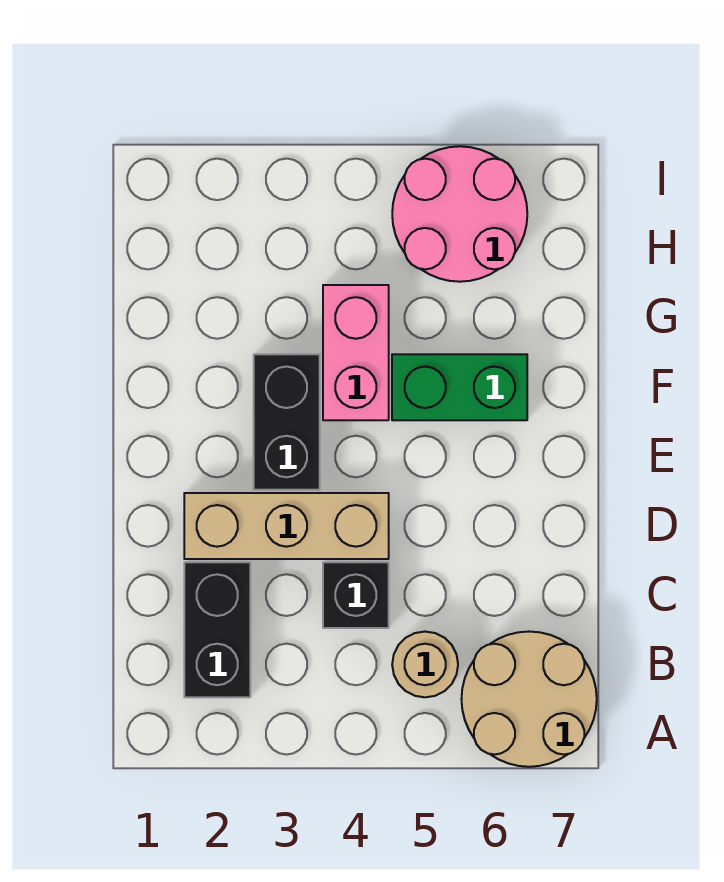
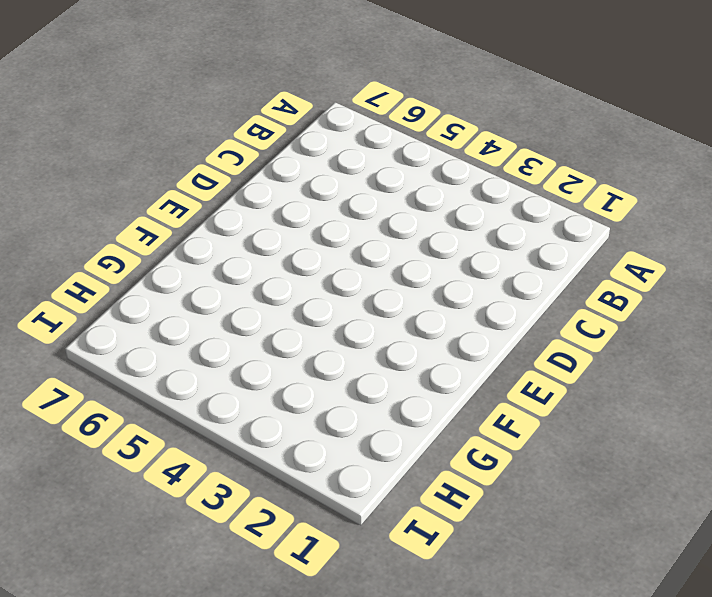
none -> tan 2x2 round brick [461,632,597,767]
none -> black 1x2 brick [184,562,250,697]

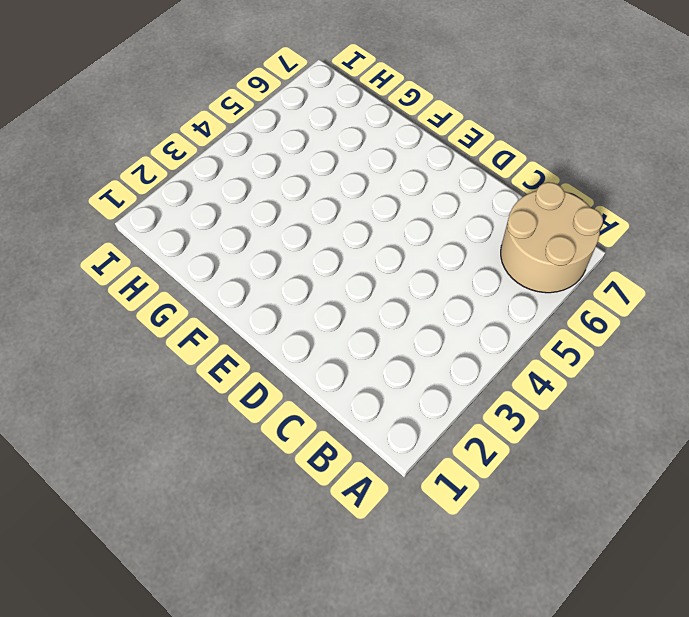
none -> black 1x2 brick [184,562,250,697]
none -> tan 1x1 round brick [392,632,458,697]

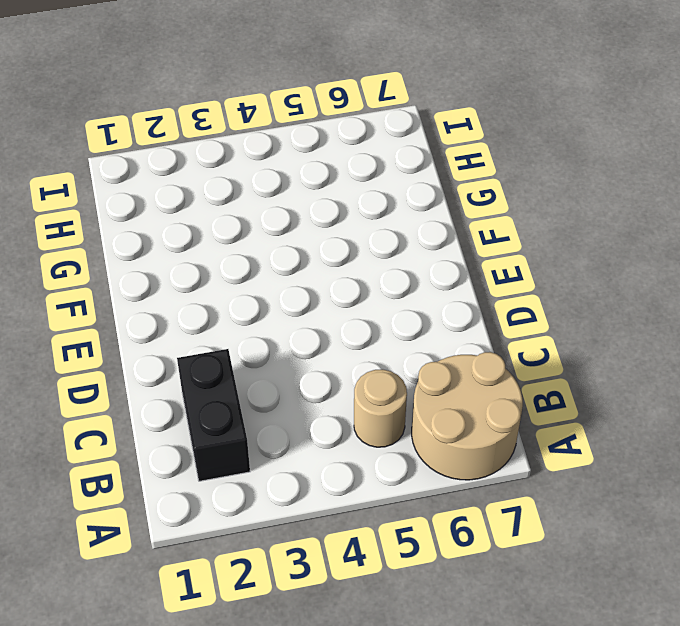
none -> black 1x1 brick [323,562,389,628]
none -> tan 1x3 brick [184,493,389,559]

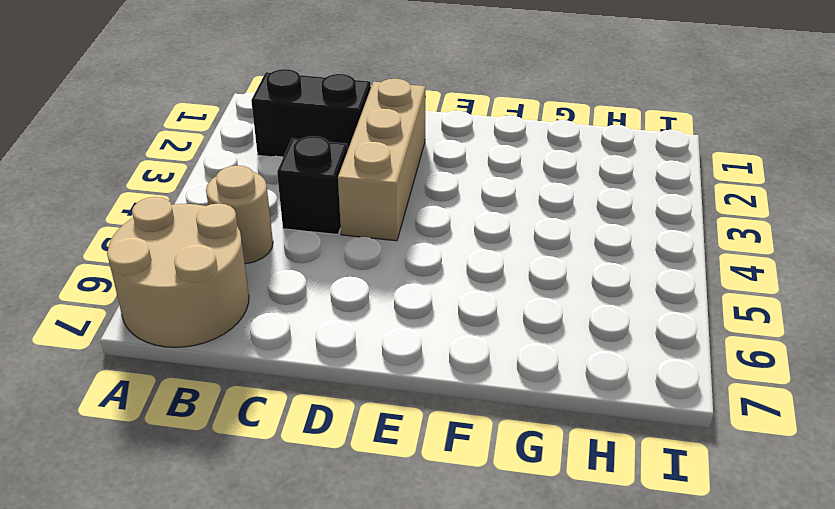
none -> black 1x2 brick [254,354,320,490]
none -> pink 1x2 brick [323,285,389,420]

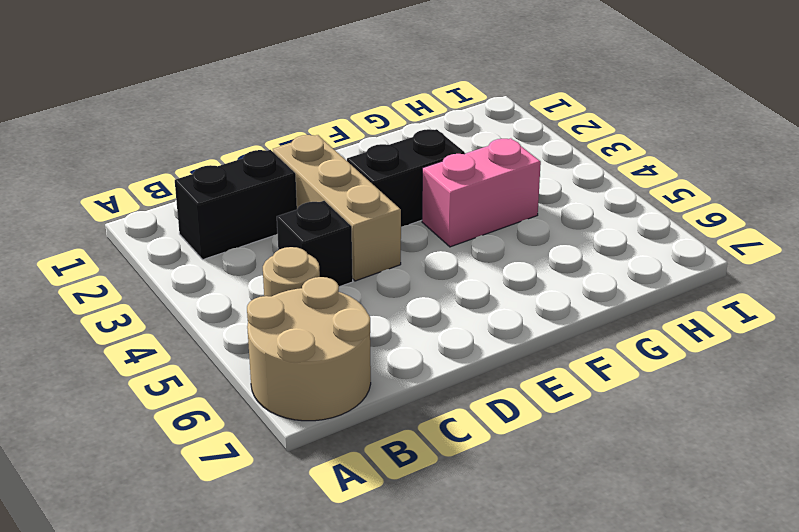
none -> green 1x2 brick [392,354,527,420]
none -> pink 2x2 round brick [392,146,527,282]

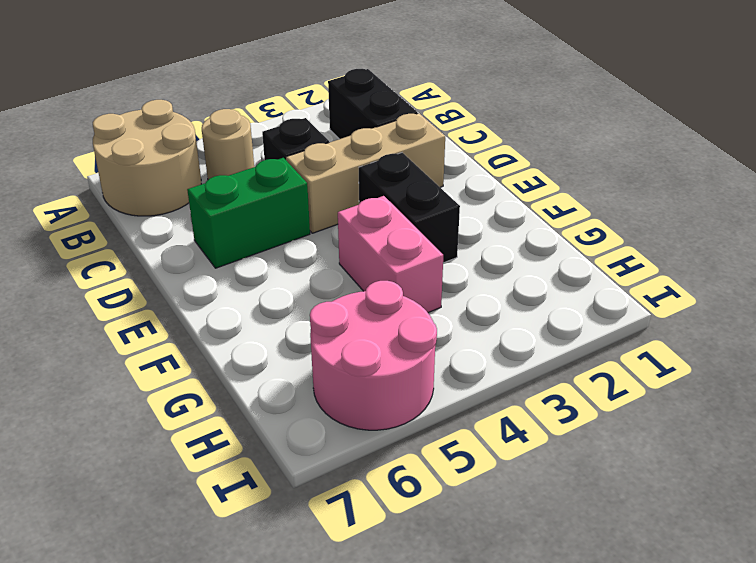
green 1x2 brick [187,158,310,268] -> green 1x2 brick moved to [392,354,527,420]

